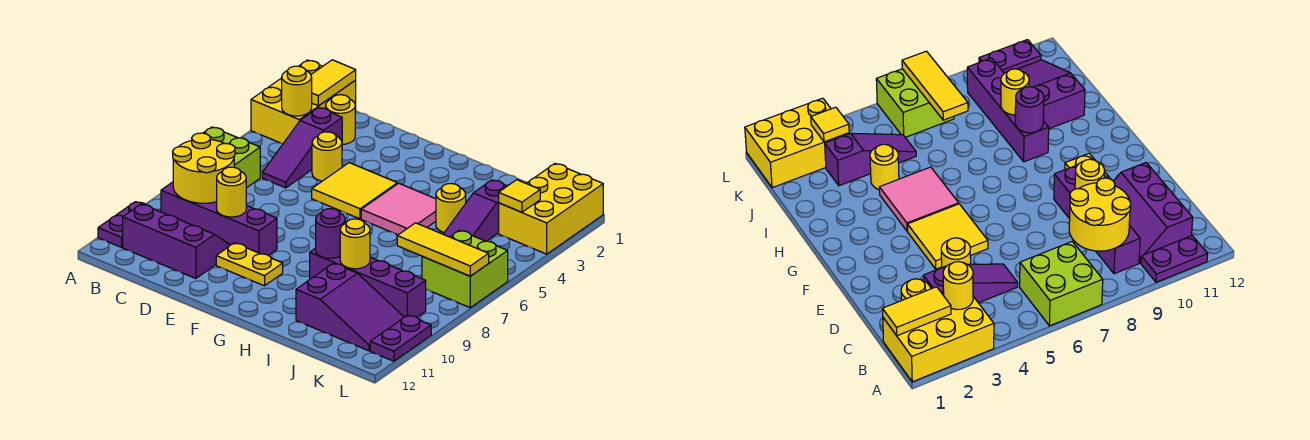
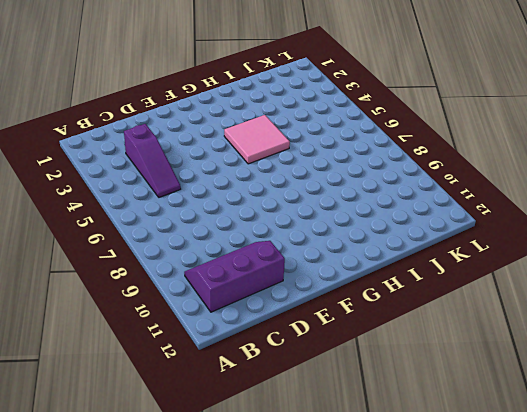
none -> yellow 2x3 brick [251,60,356,144]
none -> lime 2x2 brick [204,127,260,188]
none -> purple 1x2 plate [98,202,146,247]

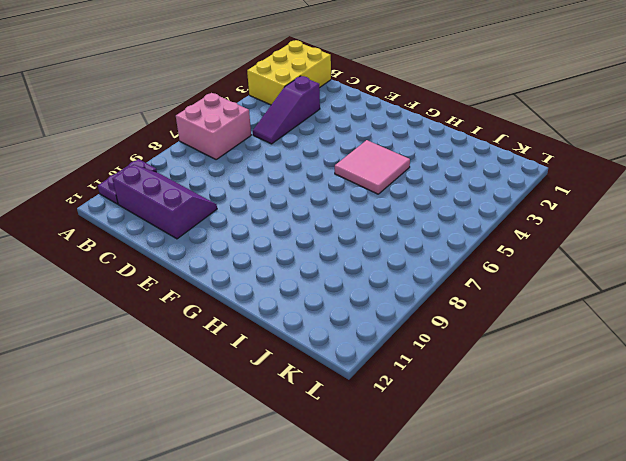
pink 2x2 brick [176,93,251,159] -> lime 2x2 brick [204,127,260,188]
none -> purple 1x4 brick [161,182,277,255]
none -> yellow 1x1 round brick [326,95,355,144]
none -> yellow 1x1 round brick [312,132,342,181]

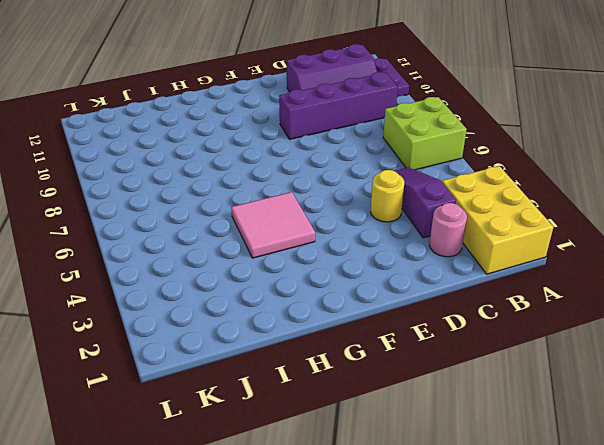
pink 1x1 round brick [430,203,467,257] -> yellow 1x1 round brick [326,95,355,144]
none -> yellow 2x2 tile [312,163,397,219]
none -> yellow 1x2 plate [216,243,283,286]
none -> purple 1x4 brick [310,248,426,317]

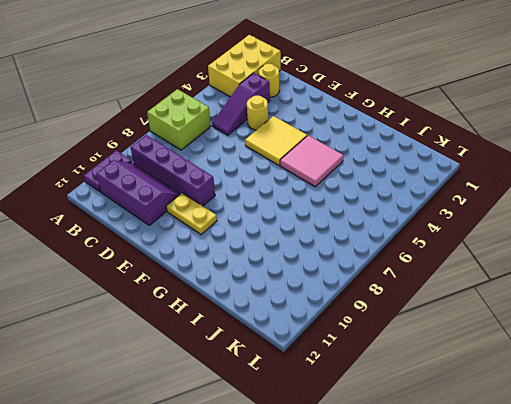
none -> purple 1x4 brick [310,248,426,317]
none -> yellow 1x1 round brick [436,184,466,232]
none -> purple 2x3 slope [296,263,404,351]

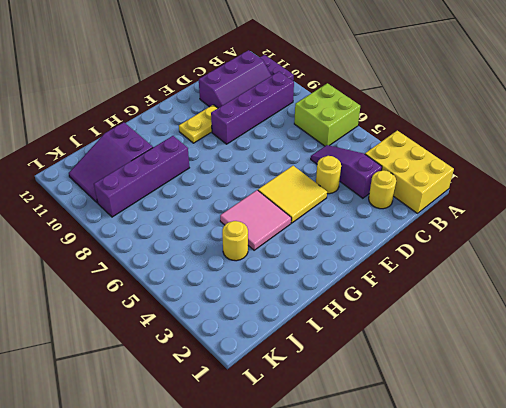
none -> purple 1x3 slope [443,180,507,241]
none -> yellow 2x3 brick [499,164,603,254]
none -> lime 2x2 brick [422,230,508,308]

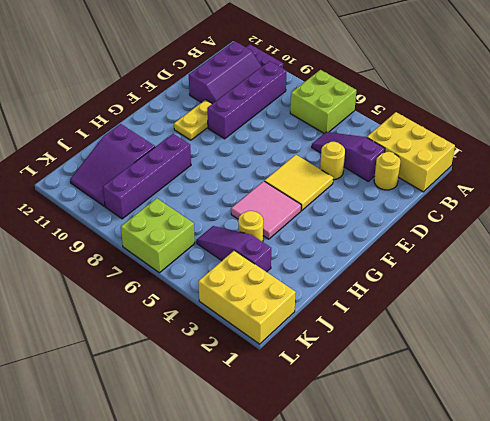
none -> purple 1x2 plate [370,315,431,361]
none -> yellow 1x2 tile [311,60,356,106]
none -> yellow 1x1 round brick [282,66,312,116]

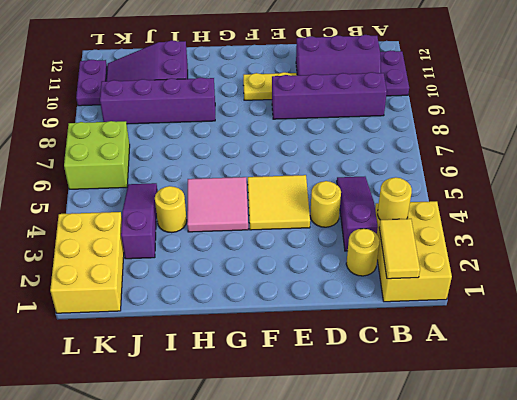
none -> lime 2x2 brick [204,127,260,188]
none -> yellow 2x2 round brick [173,133,235,203]
none -> yellow 1x1 round brick [217,167,246,217]

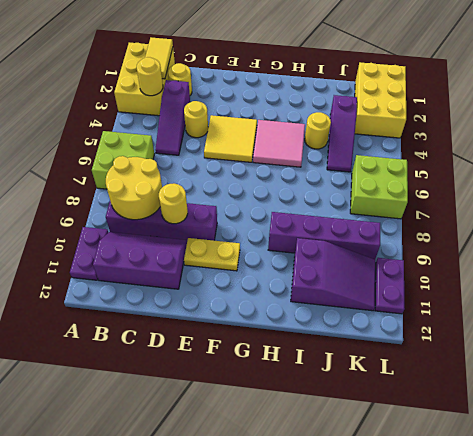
none -> purple 1x1 round brick [316,209,345,258]
none -> yellow 1x1 round brick [340,219,370,269]
none -> yellow 1x3 tile [397,223,489,276]

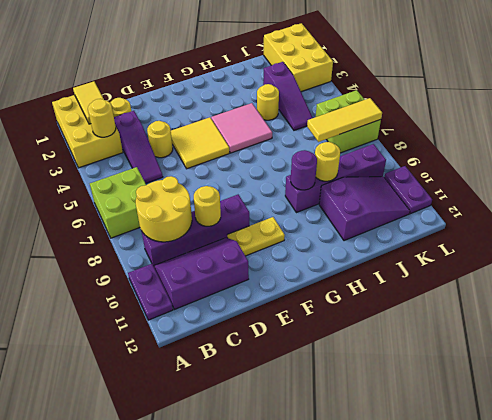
none -> yellow 1x1 tile [499,180,540,212]

